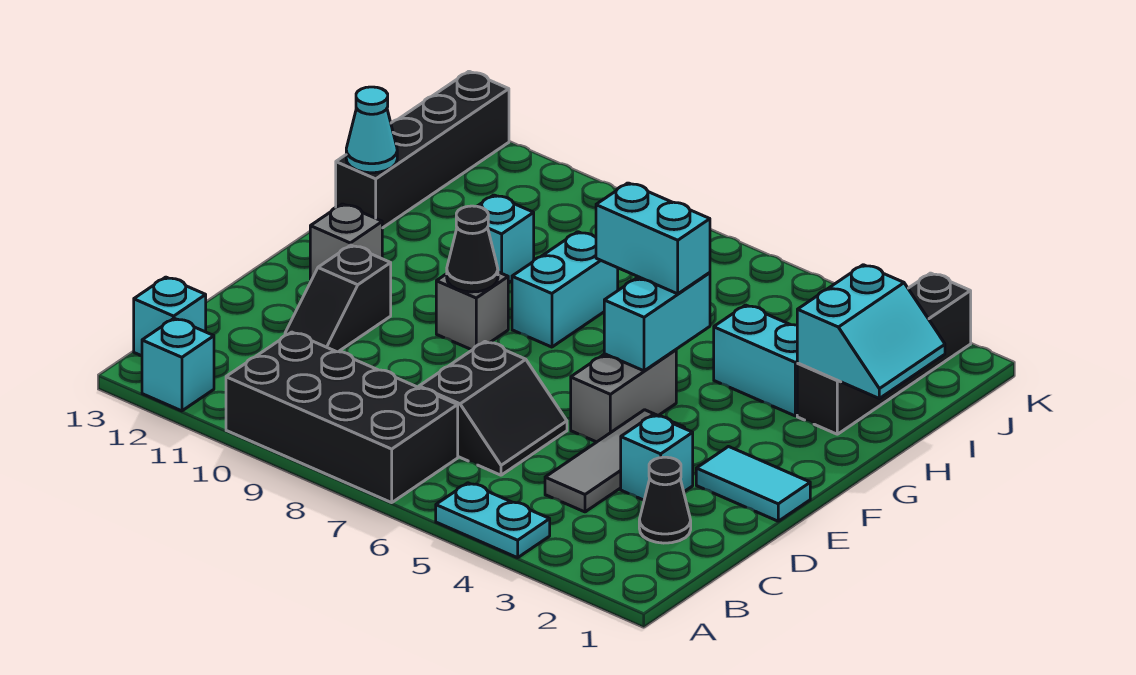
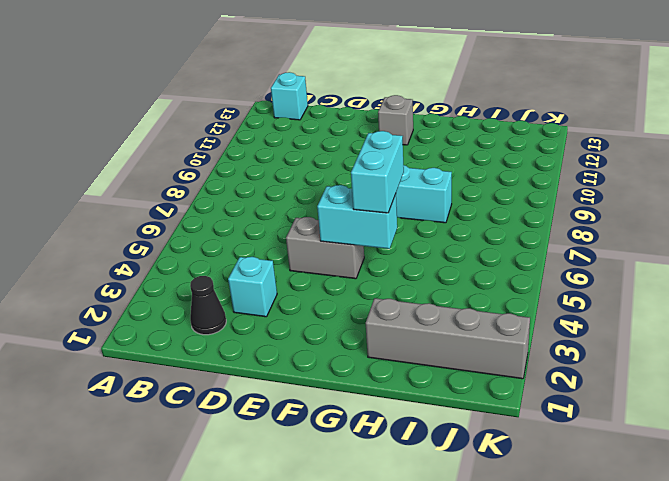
grey 1x4 brick [366,298,530,379] -> black 1x4 brick [797,273,971,434]
none -> cyan 1x2 plate [436,483,550,558]
none -> black 2x4 brick [226,332,458,503]
none -> cyan 1x1 brick [142,318,214,411]

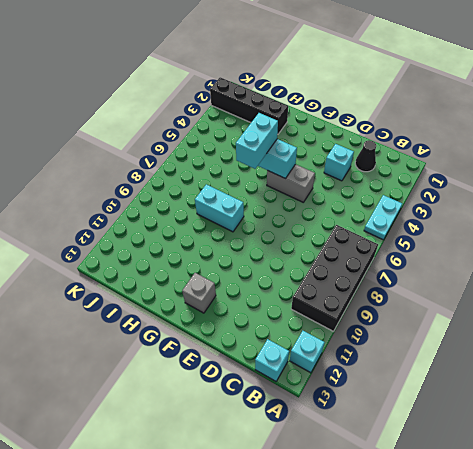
none -> grey 1x3 tile [545,410,685,512]
none -> black 2x2 slope [419,342,567,475]
none -> black 1x2 slope [285,245,391,352]

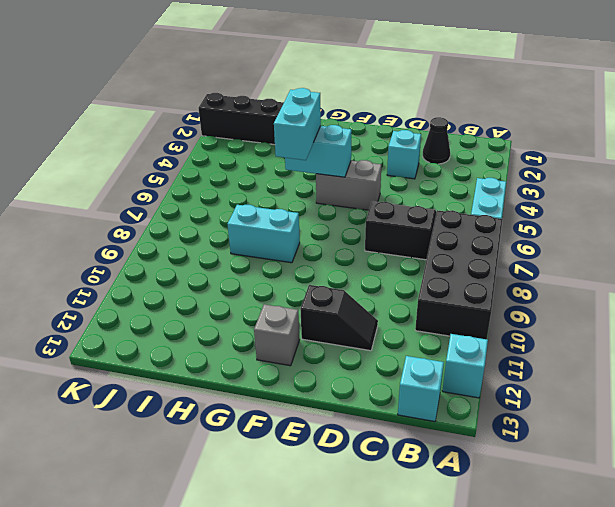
none -> grey 1x3 tile [545,410,685,512]
none -> cyan 1x2 tile [696,447,810,521]
none -> grey 1x1 brick [436,272,508,350]

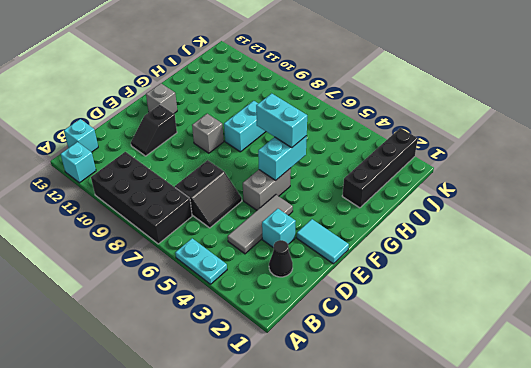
none -> cyan 1x2 brick [714,305,798,416]
none -> cyan 1x1 brick [477,195,534,283]
none -> black 1x4 brick [336,71,509,228]

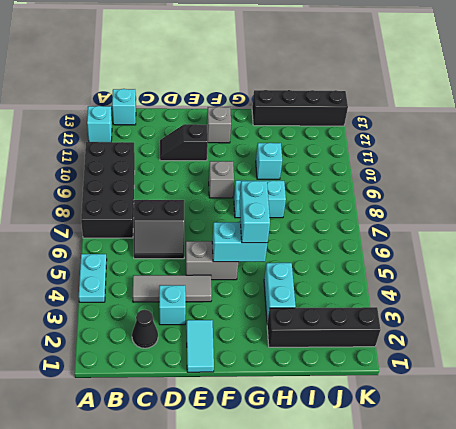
none -> black 1x1 cone [447,206,498,292]
none -> cyan 2x2 slope [797,265,945,398]
none -> cyan 1x1 cone [346,87,397,173]

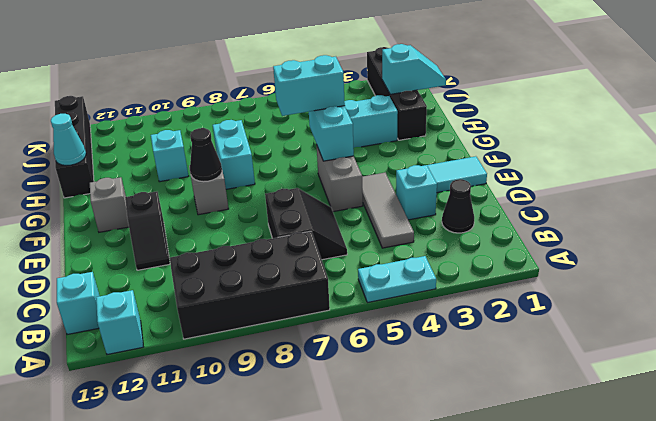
cyan 1x2 slope [382,44,446,94] -> cyan 2x2 slope [797,265,945,398]

